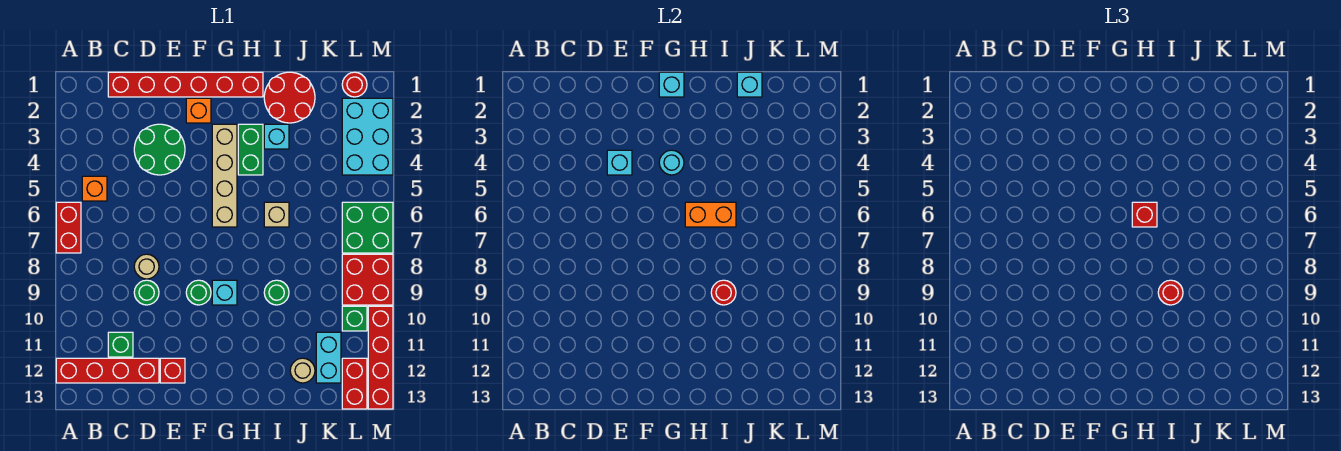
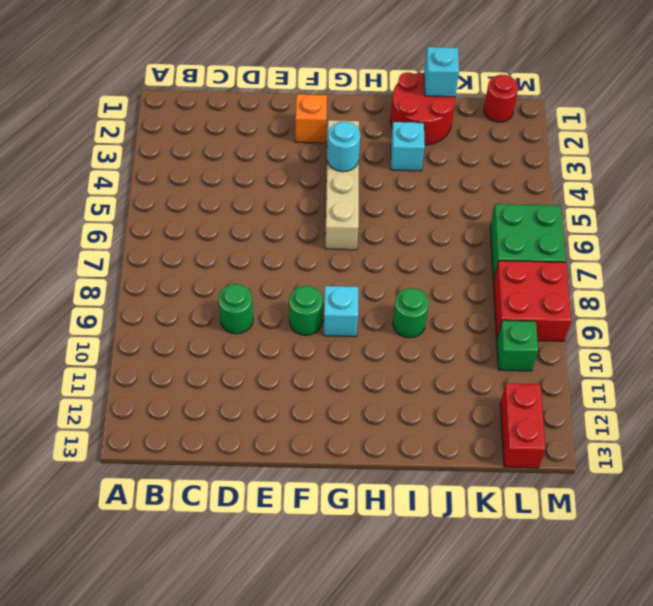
none -> red 1x2 brick [56,202,81,253]
none -> red 1x4 brick [56,358,159,383]
none -> orange 1x1 brick [82,176,107,201]
none -> red 1x6 brick [108,72,263,97]

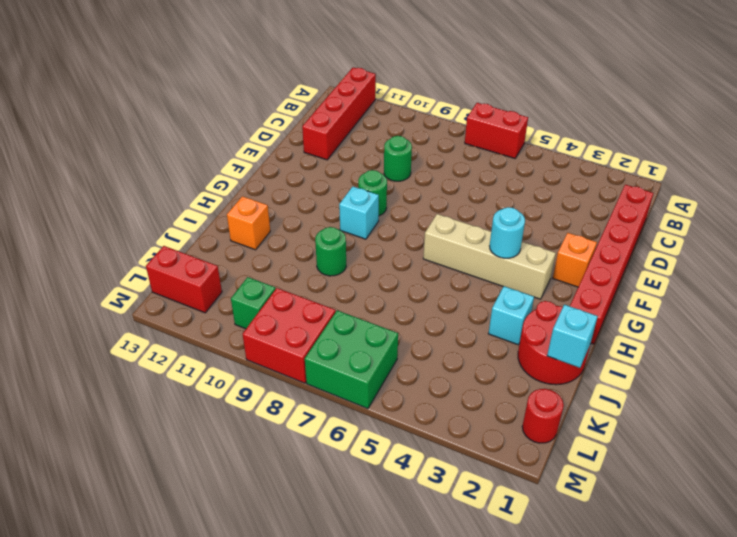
orange 1x1 brick [227,196,270,250] -> orange 1x1 brick moved to [82,176,107,201]
none -> green 1x1 brick [108,332,133,357]
none -> green 2x2 round brick [134,124,185,175]
none -> tan 1x1 round brick [134,254,159,279]
none -> red 1x1 brick [160,358,185,383]

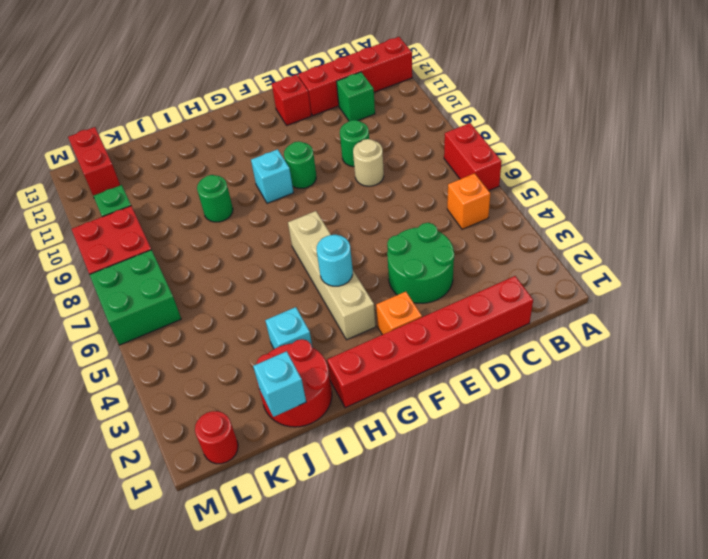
none -> green 1x2 brick [238,124,263,175]
none -> tan 1x1 brick [264,202,289,227]
none -> tan 1x1 round brick [290,358,315,383]
none -> cyan 1x2 brick [316,332,341,383]

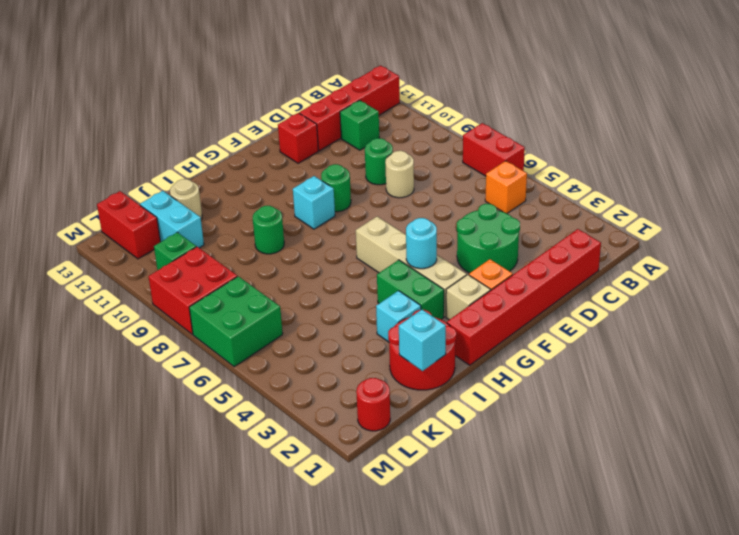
tan 1x1 brick [446,275,491,320] -> tan 1x1 brick moved to [264,202,289,227]
none -> cyan 2x3 brick [342,98,393,175]
none -> red 1x4 brick [368,306,393,409]
none -> cyan 1x1 brick [607,150,632,175]
none -> cyan 1x1 brick [659,72,684,97]

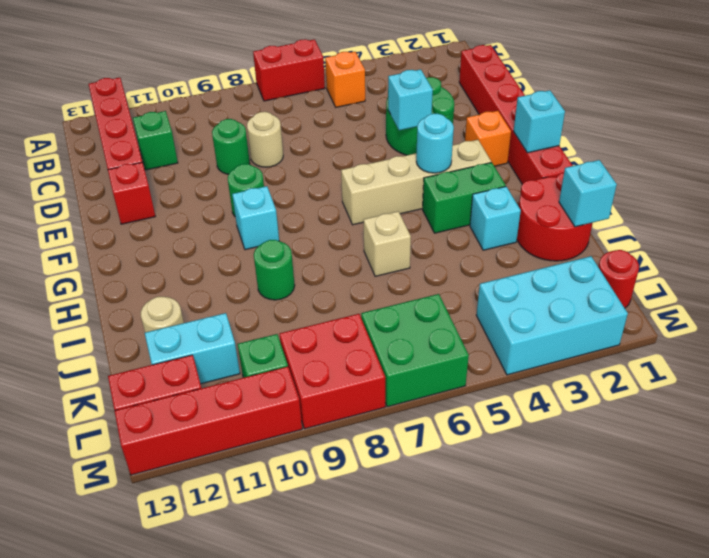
none -> orange 1x2 brick [685,202,736,227]
none -> red 1x1 round brick [711,280,736,305]
none -> red 1x1 brick [1132,202,1157,227]
none -> red 1x1 round brick [1158,280,1183,305]

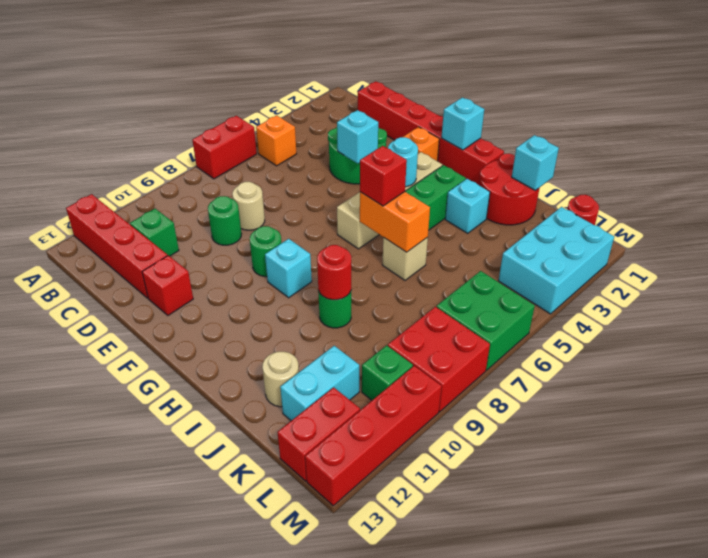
none -> red 1x1 round brick [1158,280,1183,305]

